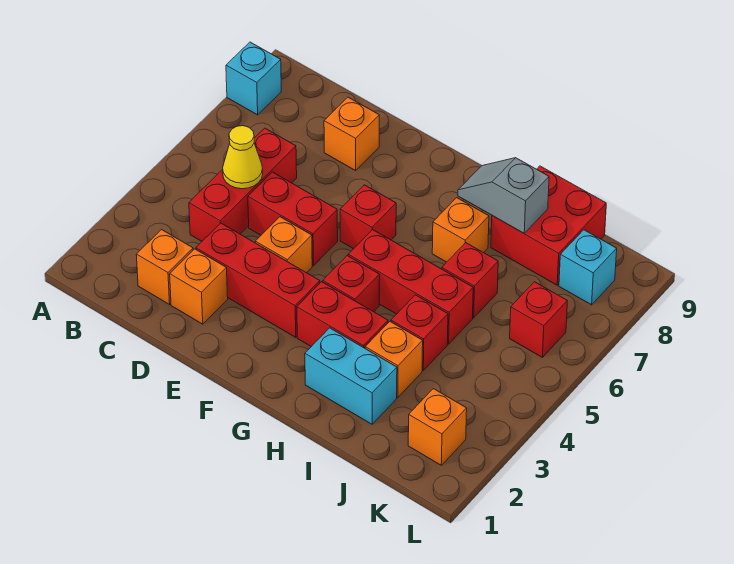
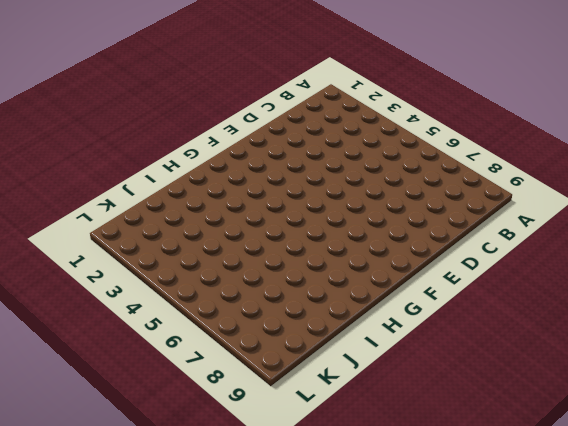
none -> cyan 1x1 brick [226,42,281,115]
none -> orange 1x1 brick [136,230,193,304]
none -> red 1x3 brick [189,128,297,241]

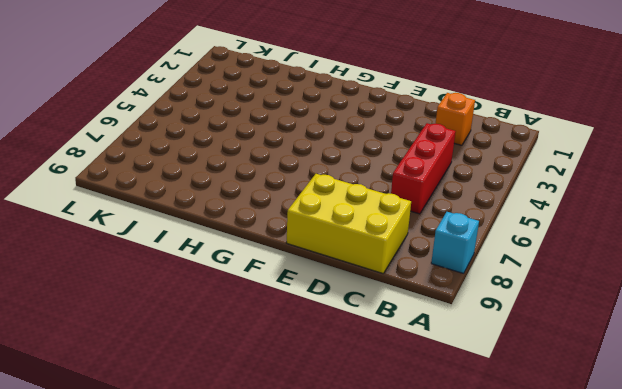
yellow 2x3 brick [287,174,411,273] -> orange 1x1 brick [324,97,379,170]
none -> orange 1x1 brick [170,249,228,324]
none -> red 1x3 brick [196,223,320,337]
none -> red 1x2 brick [248,172,338,266]

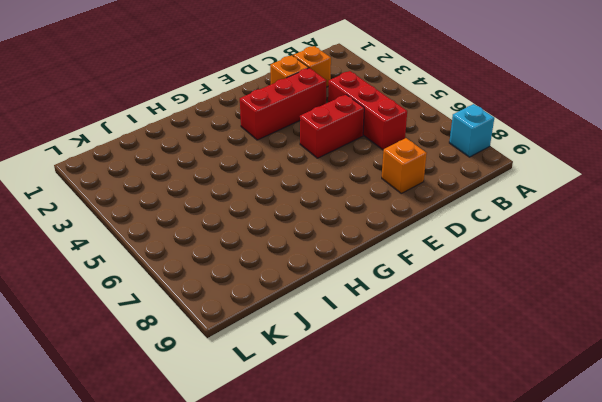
none -> orange 1x1 brick [255,217,312,273]
none -> red 1x1 brick [340,185,396,249]
none -> red 1x2 brick [297,282,388,348]

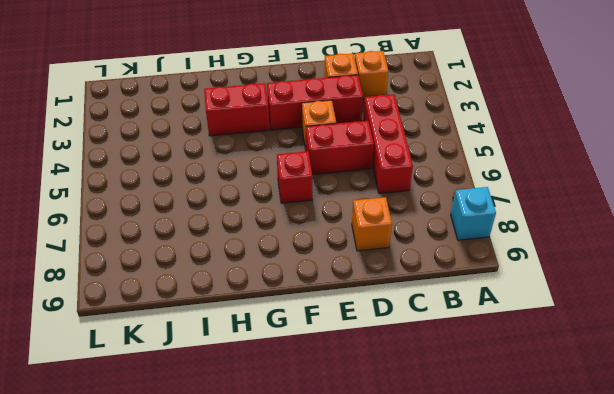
none -> red 1x1 brick [323,256,380,312]
none -> red 1x3 brick [348,230,473,344]
none -> cyan 1x2 brick [305,328,397,424]

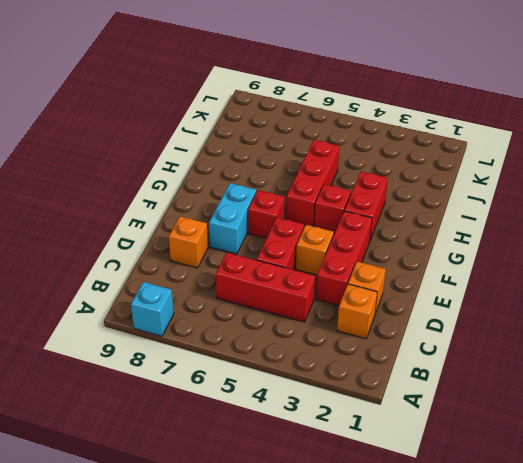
cyan 1x2 brick [209,183,256,254] -> cyan 1x2 brick moved to [305,328,397,424]
none -> orange 1x1 brick [432,198,489,262]
none -> orange 1x1 brick [365,322,423,397]
none -> red 1x1 brick [391,295,448,370]

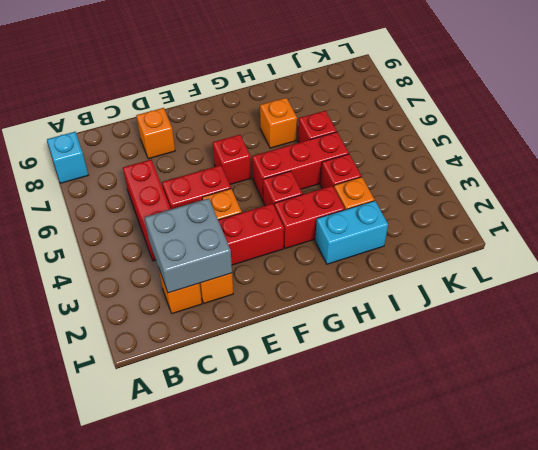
grey 2x2 brick [145,198,232,293] -> none
none -> red 2x2 brick [491,166,606,285]
none -> orange 1x1 brick [408,389,467,465]
none -> red 1x1 brick [510,282,567,357]

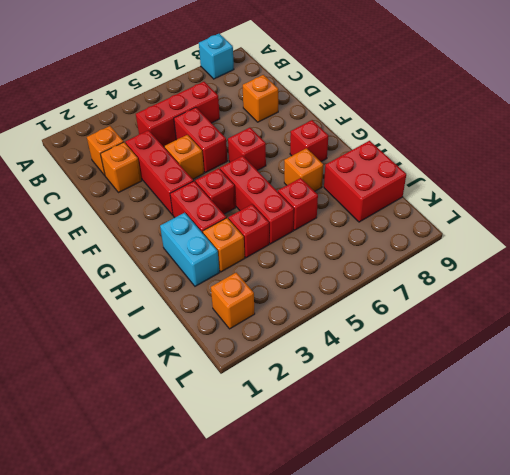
red 1x1 brick [290,120,328,162] -> red 1x1 brick moved to [510,282,567,357]
none -> cyan 1x1 brick [559,230,617,305]
none -> yellow 1x1 cone [223,126,263,189]
none -> grey 1x2 slope [458,158,549,233]

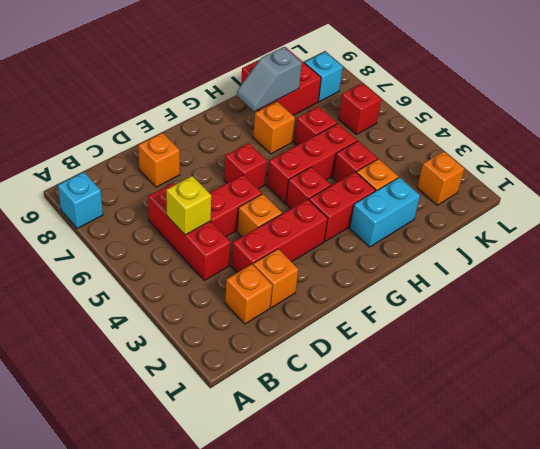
yellow 1x1 brick [166,176,211,235] -> yellow 1x1 cone [223,126,263,189]

